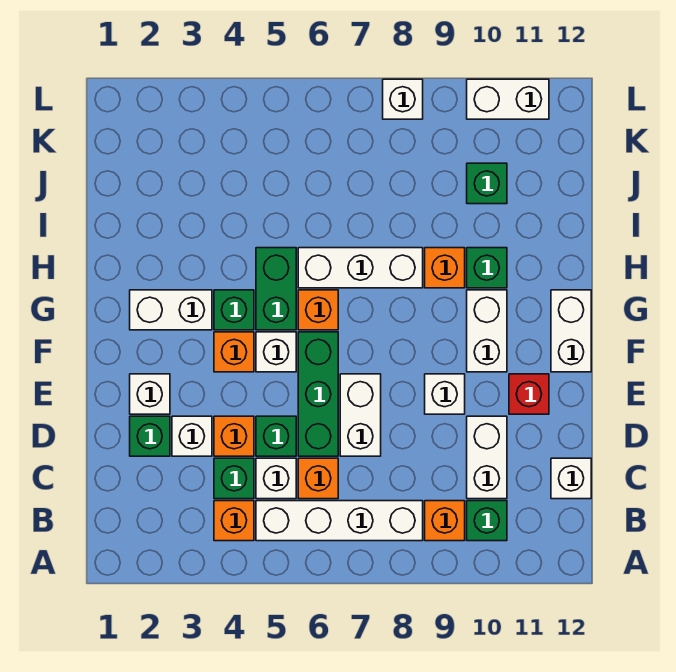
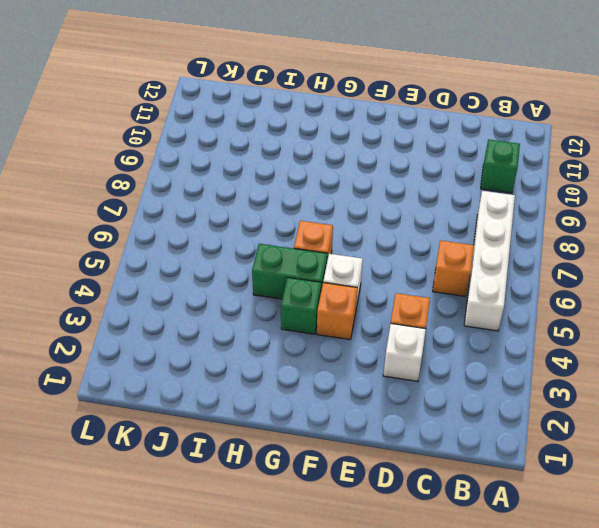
none -> orange 1x1 brick [214,501,254,541]
none -> orange 1x1 brick [425,501,465,541]
none -> green 1x1 brick [214,458,254,499]
none -> white 1x1 brick [256,458,296,499]

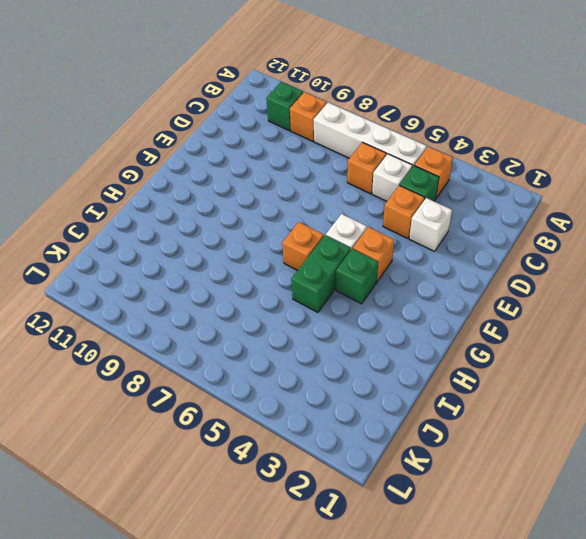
none -> white 1x2 brick [467,416,507,499]
none -> white 1x1 brick [551,458,591,499]
none -> green 1x1 brick [130,416,170,456]
none -> green 1x1 brick [256,416,296,456]

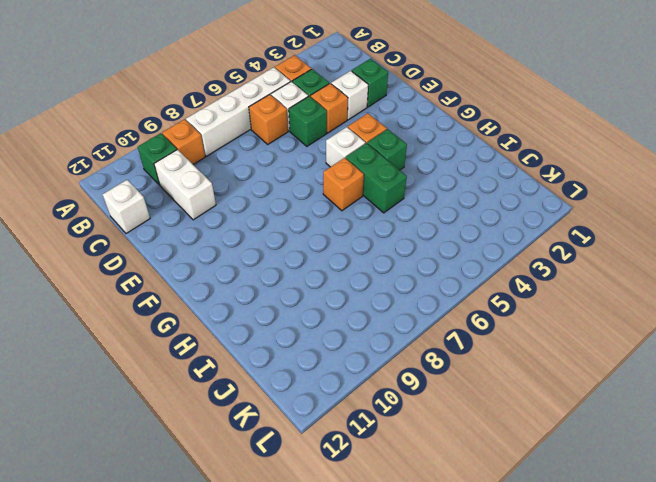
none -> green 1x3 brick [298,332,338,456]
none -> white 1x2 brick [340,374,381,456]
none -> white 1x1 brick [130,374,170,414]
none -> white 1x1 brick [425,374,465,414]

